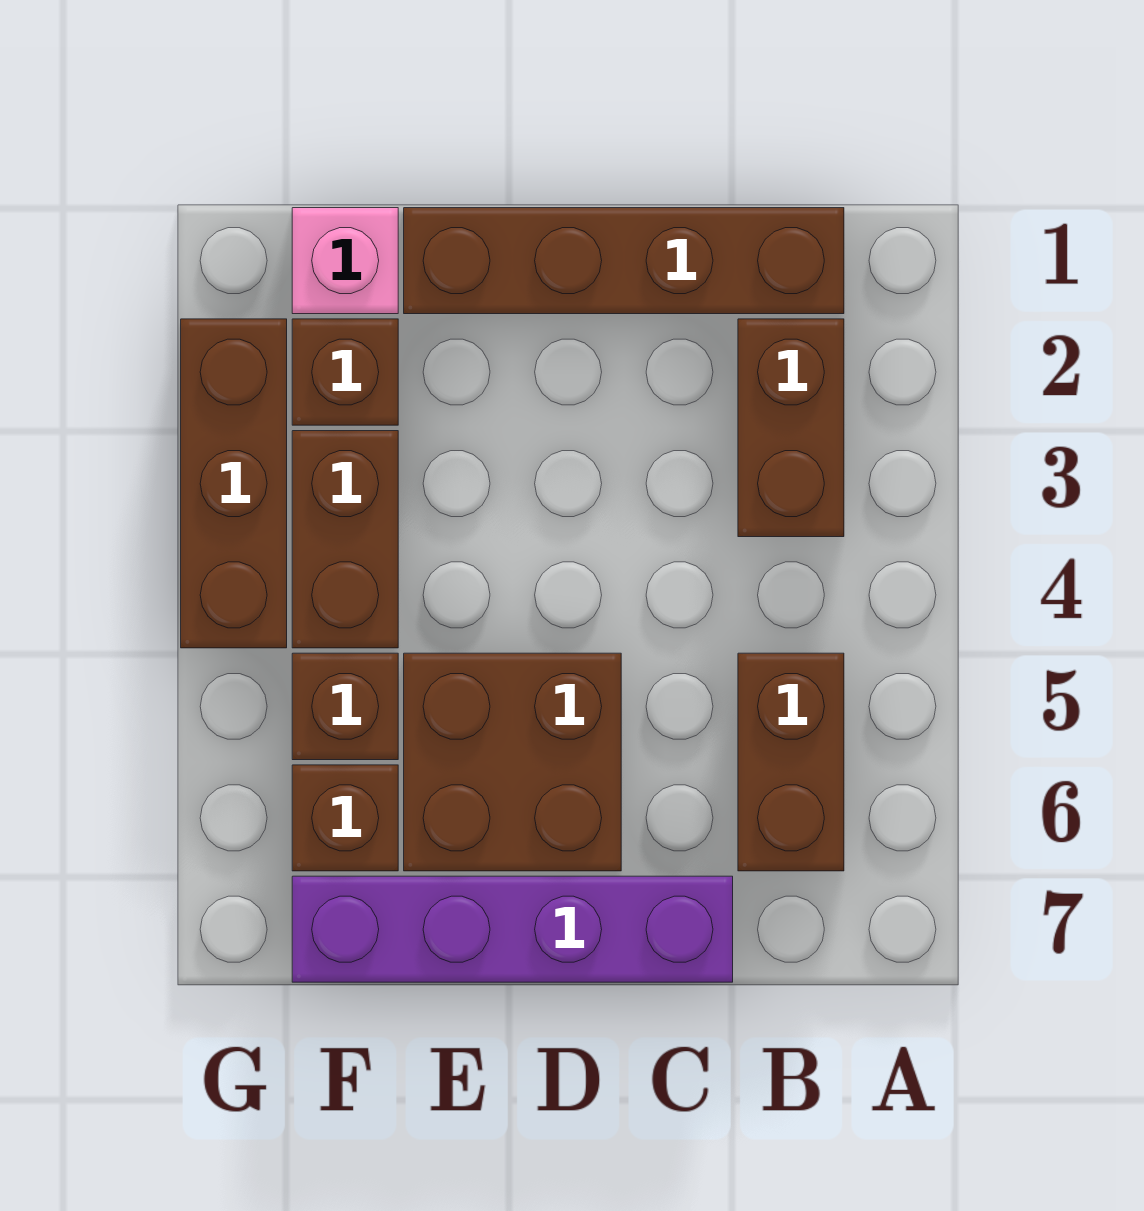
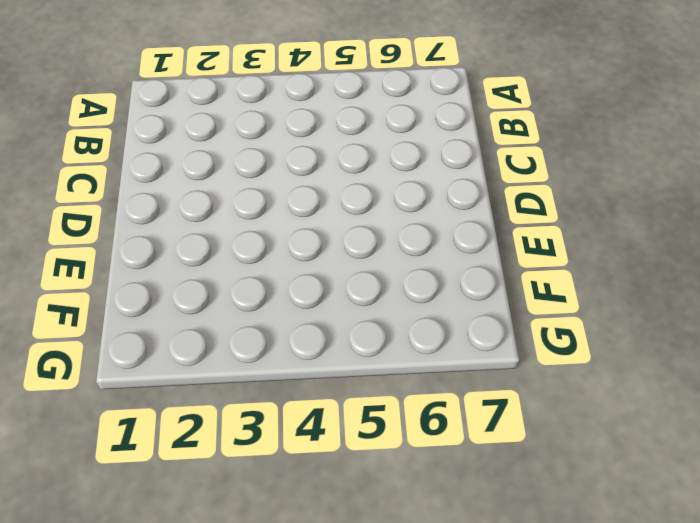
none -> brown 1x4 brick [404,208,844,314]
none -> brown 1x2 brick [738,319,844,537]

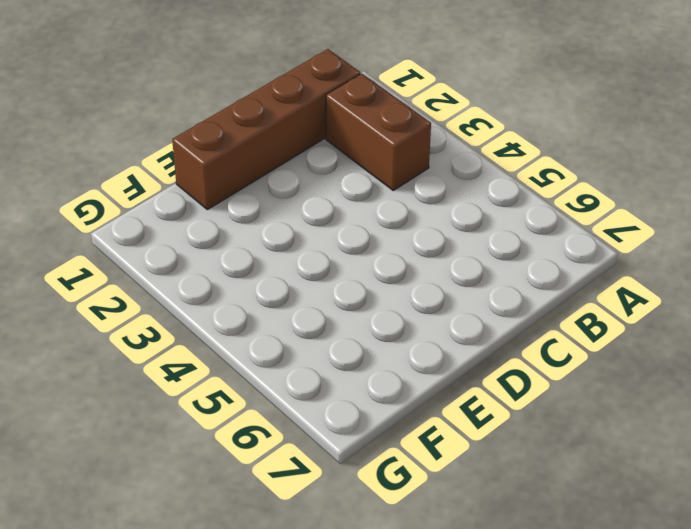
none -> brown 1x2 brick [738,653,844,871]
none -> purple 1x4 brick [292,876,733,982]

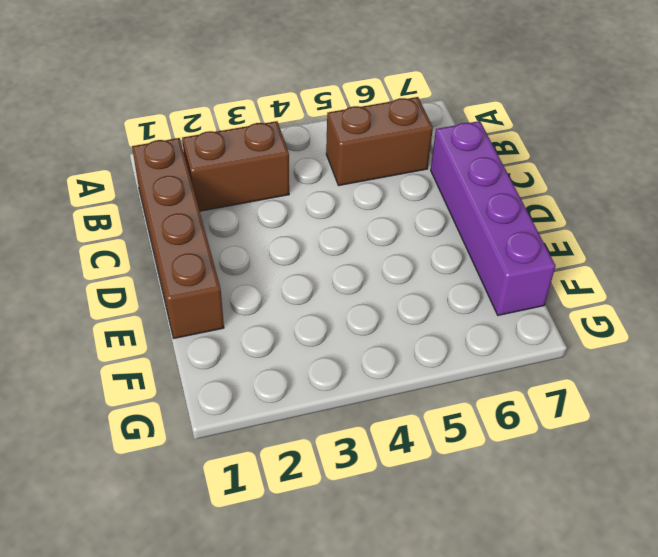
none -> brown 2x2 brick [404,653,621,871]
none -> pink 1x1 brick [292,208,398,314]

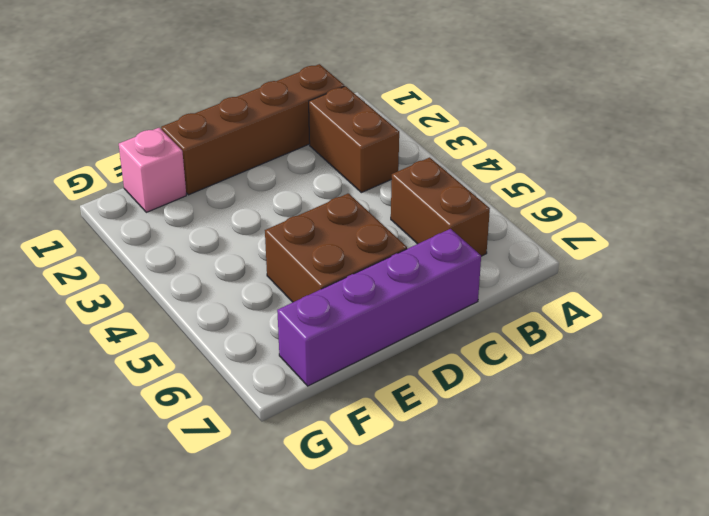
none -> brown 1x1 brick [292,319,398,425]
none -> brown 1x2 brick [292,431,398,648]

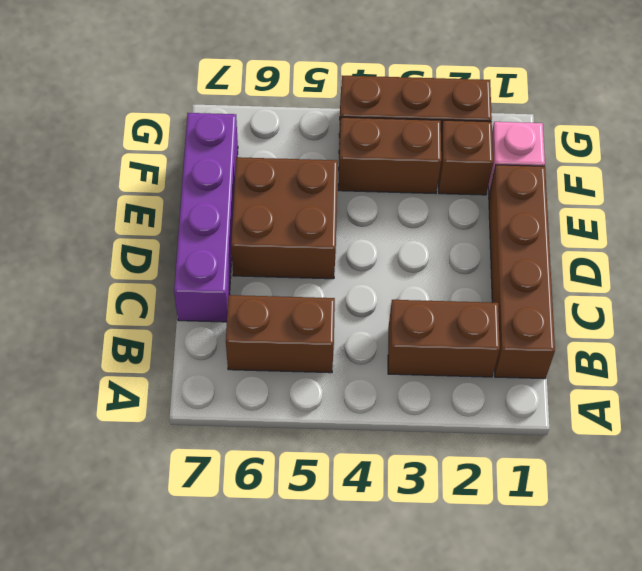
none -> brown 1x1 brick [292,653,398,760]
none -> brown 1x1 brick [292,765,398,871]

